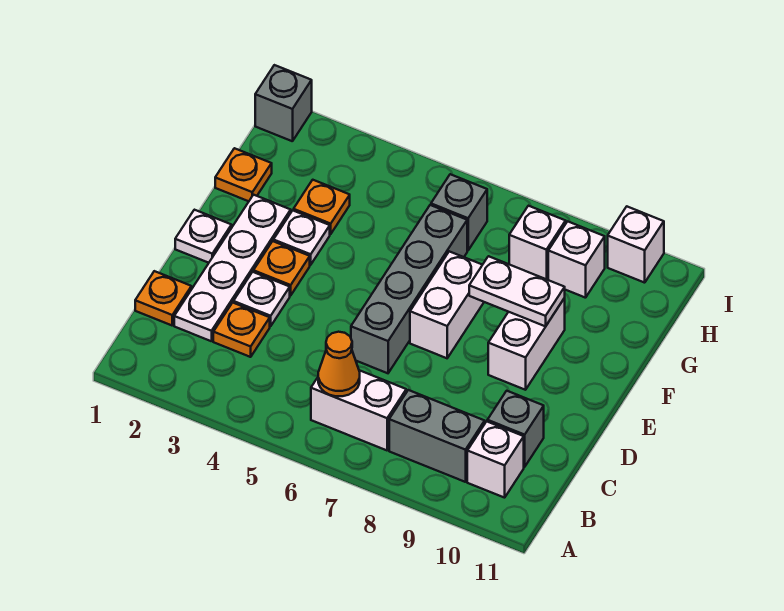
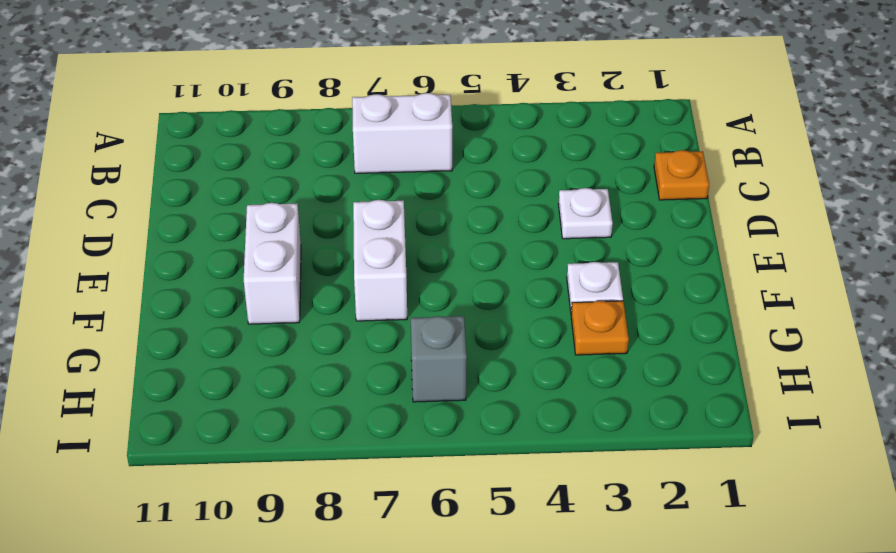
none -> grey 1x2 brick [389,390,485,482]
none -> white 1x1 brick [467,421,524,498]
none -> white 1x4 plate [174,195,291,341]

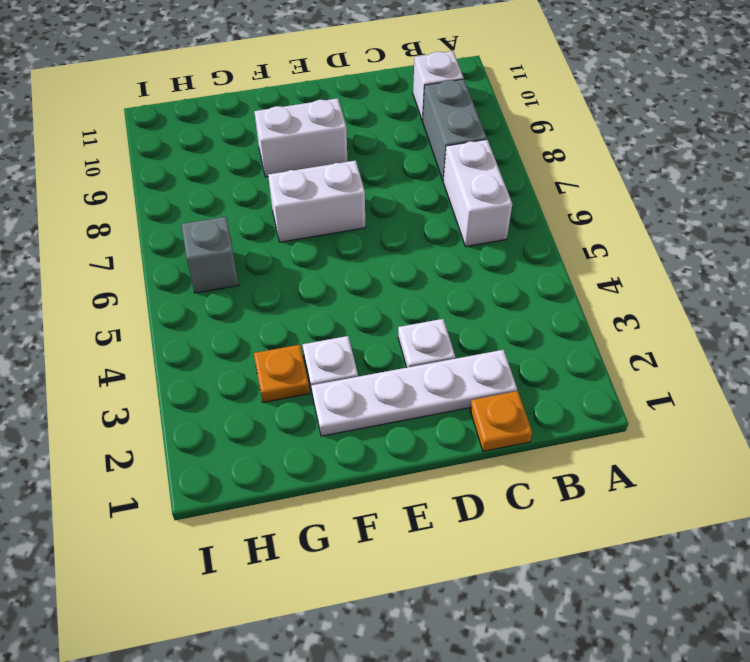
none -> orange 1x1 plate [213,303,270,357]
none -> grey 1x1 brick [487,391,544,467]
none -> grey 1x4 brick [351,205,467,373]

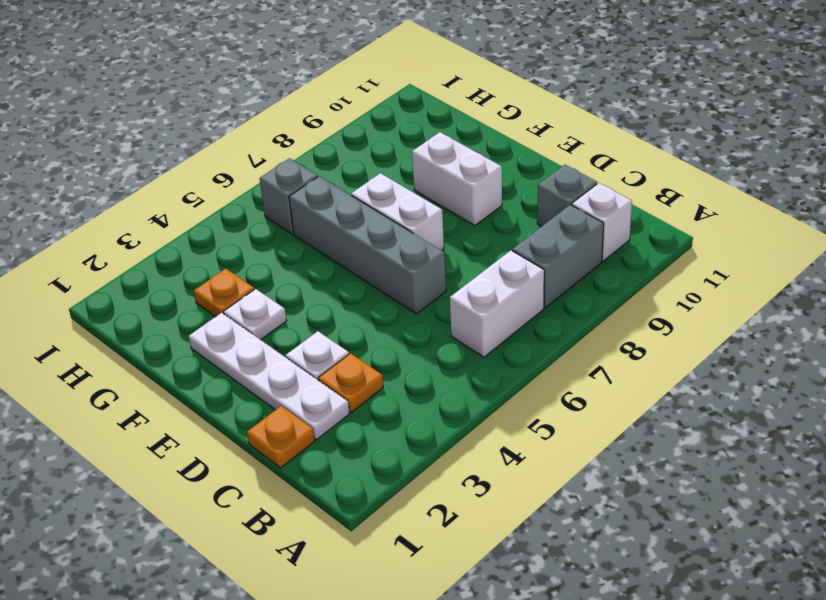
none -> white 1x1 plate [175,210,232,263]
none -> orange 1x1 plate [253,241,310,296]
none -> orange 1x1 plate [215,148,272,201]

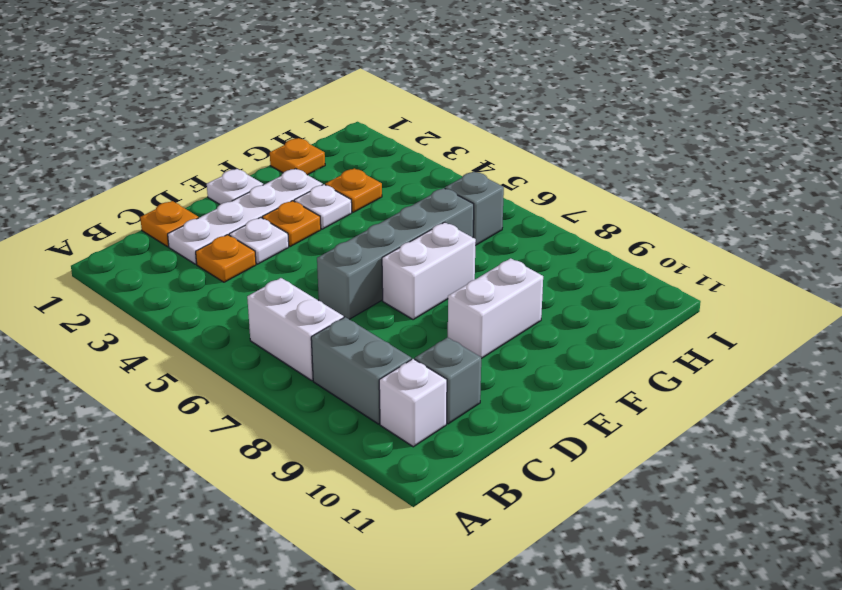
none -> white 1x1 brick [509,206,566,280]
none -> white 1x1 brick [548,221,605,298]
none -> grey 1x1 brick [255,65,312,141]

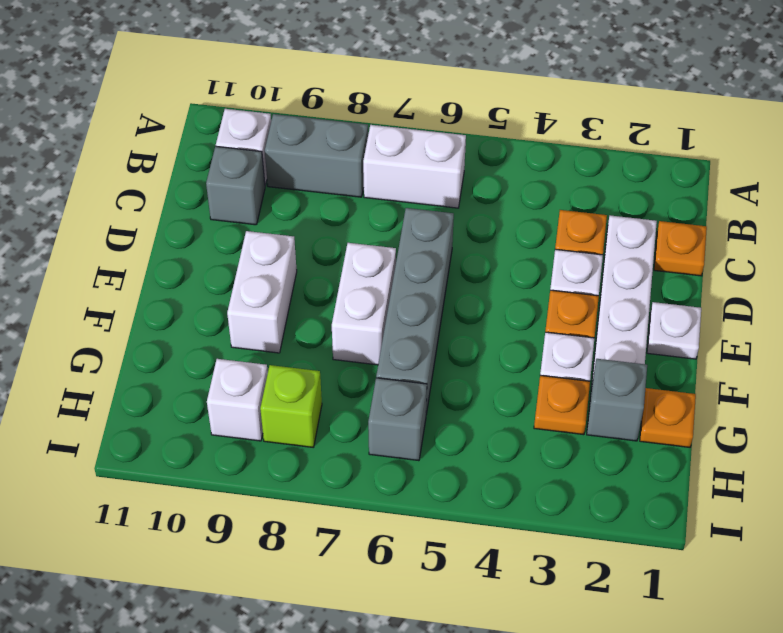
grey 1x1 brick [587,359,647,441] -> grey 1x1 brick moved to [255,65,312,141]
lime 1x1 brick [260,365,322,447] -> white 1x1 brick [509,206,566,280]
none -> white 1x1 brick [608,207,664,283]
none -> orange 1x1 cone [318,332,360,396]
none -> white 1x2 plate [469,256,565,326]

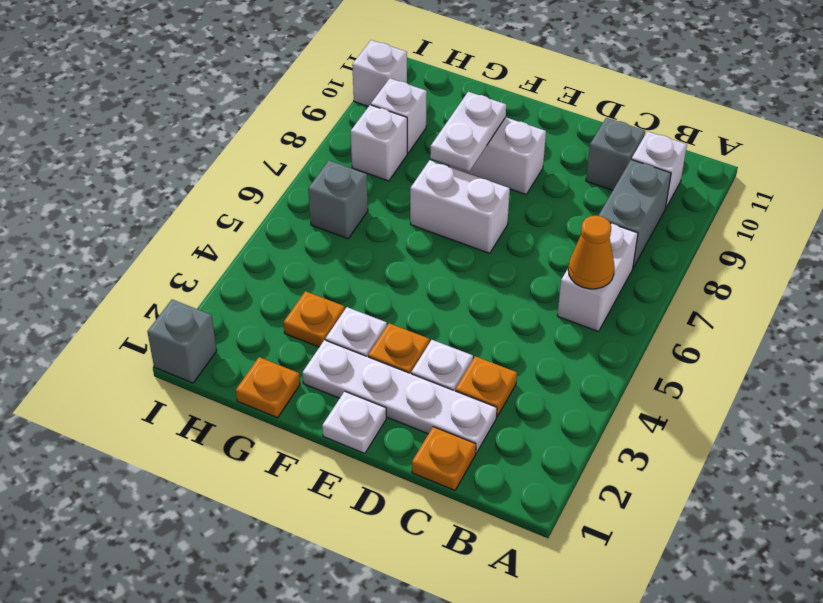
none -> grey 1x4 brick [351,205,467,373]

